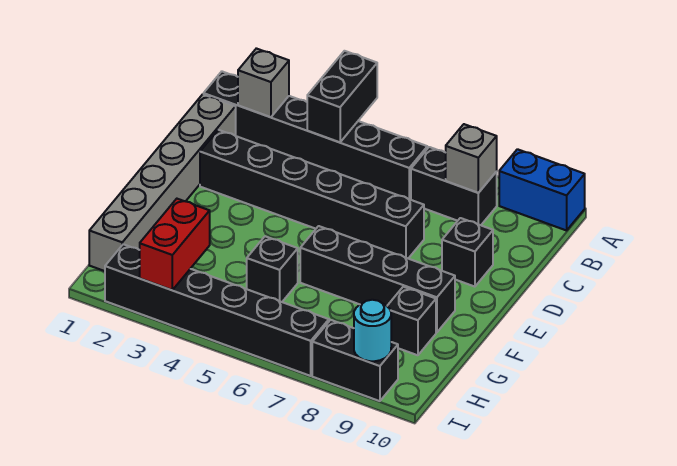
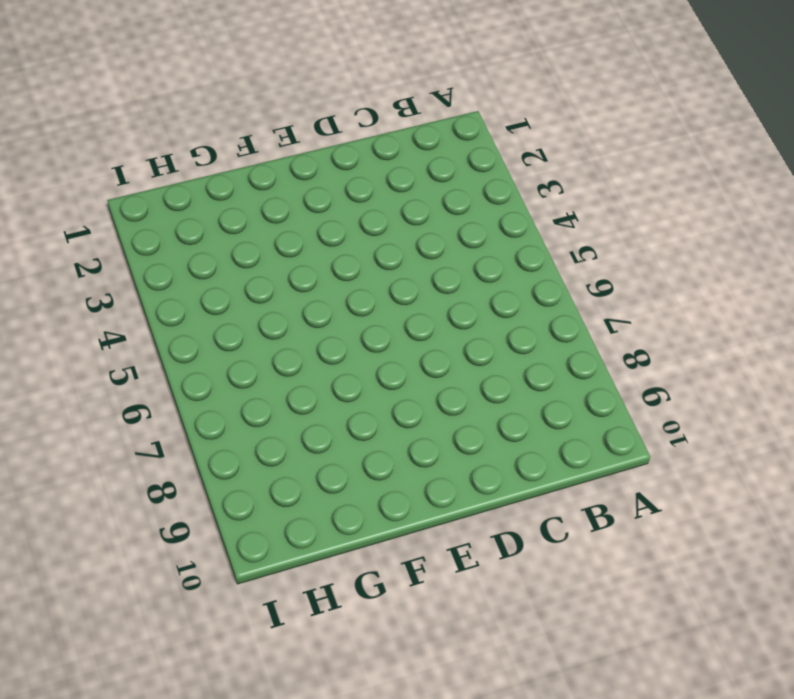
none -> blue 1x2 brick [499,149,585,230]
none -> black 1x6 brick [204,72,427,200]
none -> black 1x2 brick [411,147,497,225]

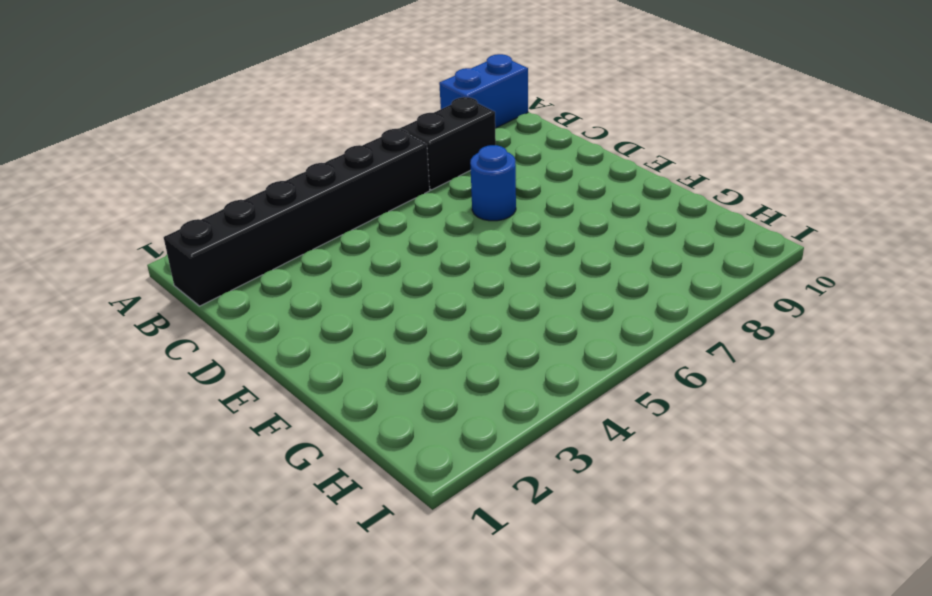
blue 1x1 round brick [470,145,516,221] -> black 1x6 brick [200,130,424,258]
none -> grey 1x6 brick [89,94,236,271]
none -> black 1x1 brick [442,218,493,287]
none -> black 1x4 brick [300,226,455,332]

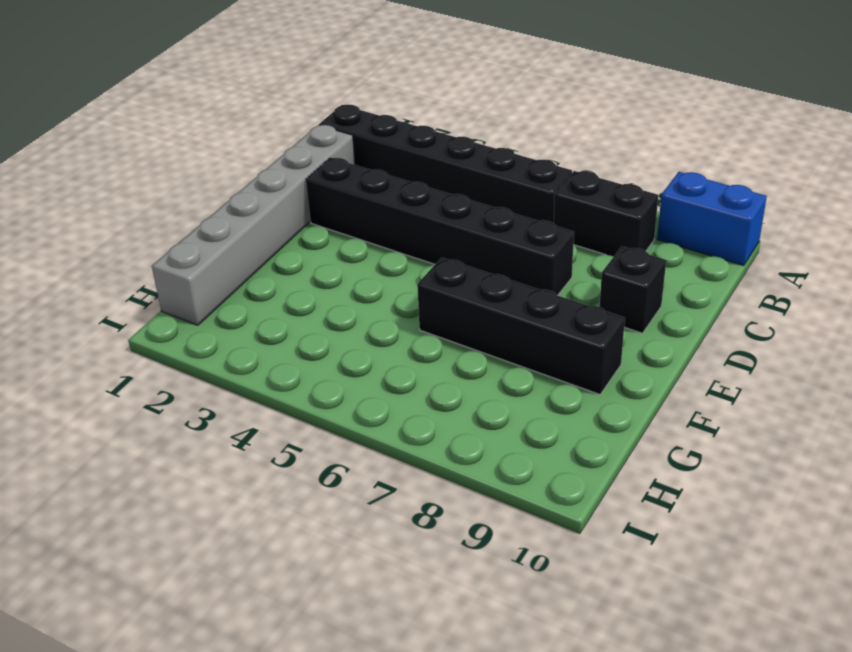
none -> black 1x1 brick [247,236,298,302]
none -> black 1x1 brick [387,287,436,355]
none -> black 1x6 brick [105,244,329,376]

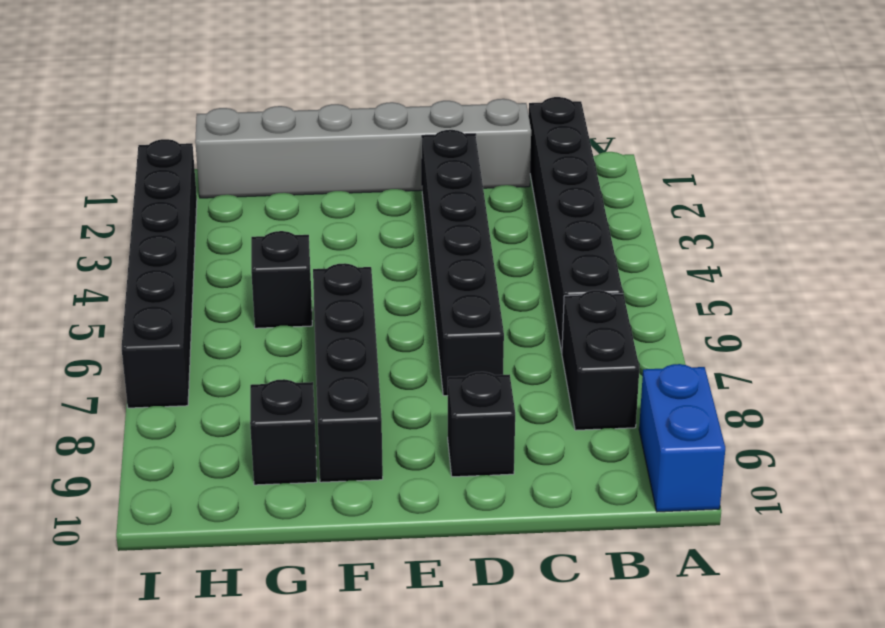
none -> black 1x2 brick [312,320,398,401]
none -> black 1x2 brick [307,51,377,142]
none -> grey 1x1 brick [238,48,289,117]

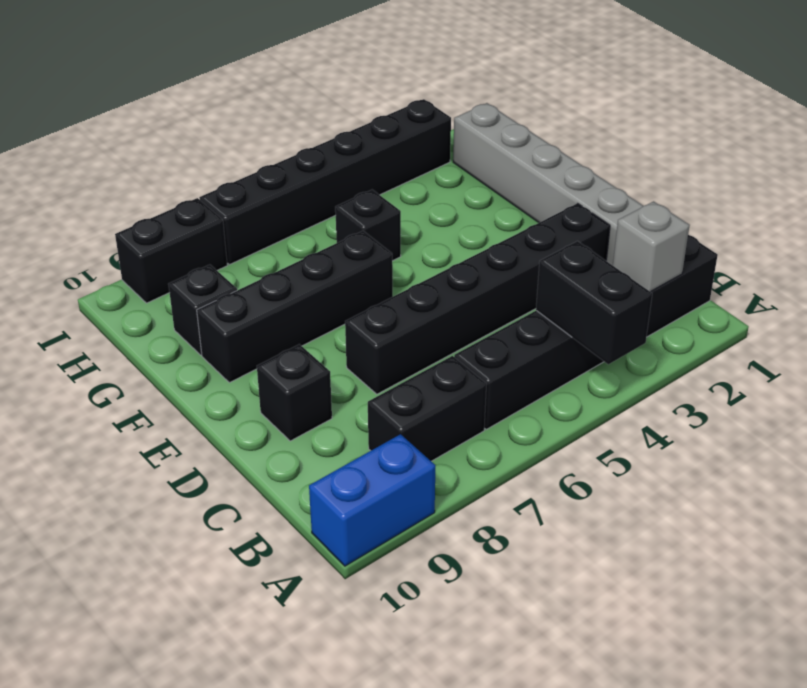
none -> grey 1x1 brick [446,124,497,193]
none -> red 1x2 brick [140,199,210,290]
none -> cyan 1x1 round brick [354,300,391,361]

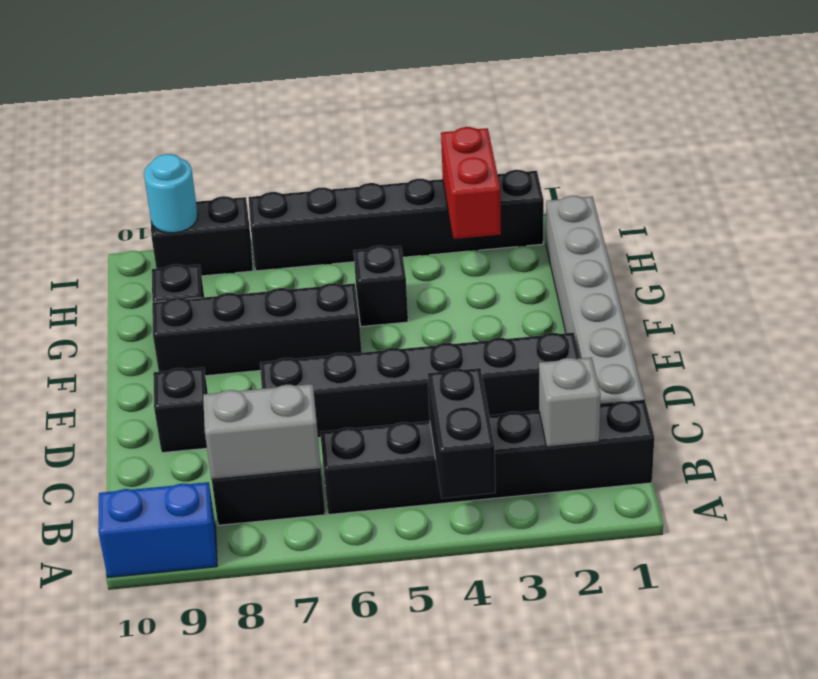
grey 1x2 brick [203,384,321,479] -> grey 1x1 brick [446,124,497,193]

